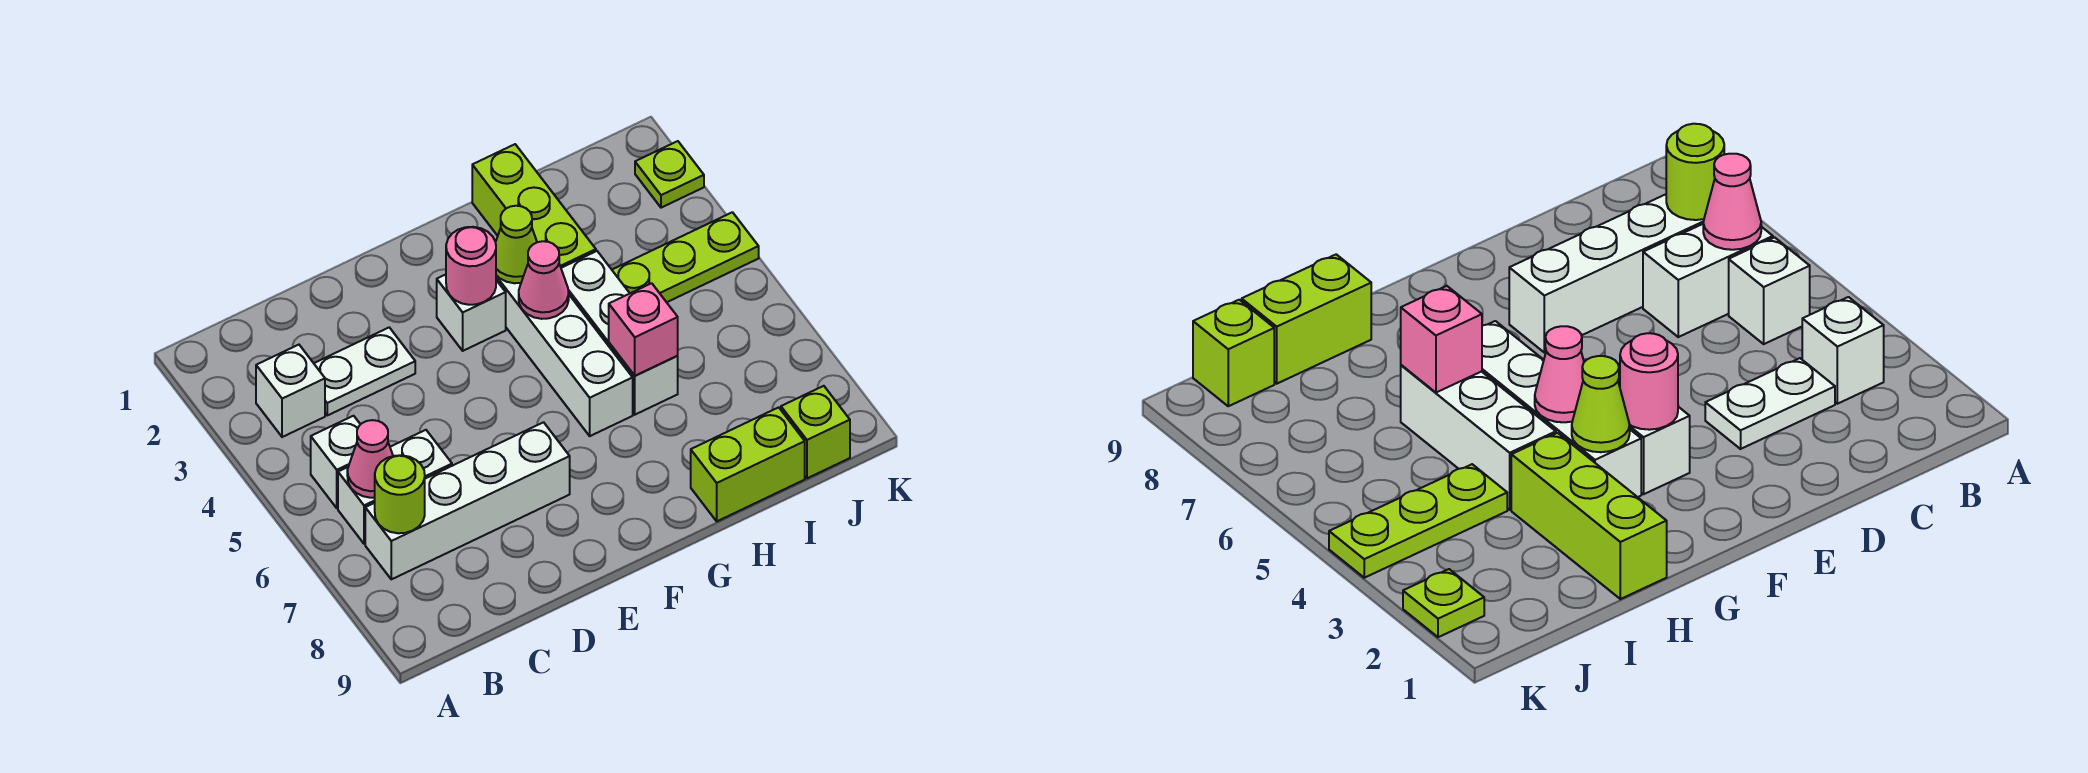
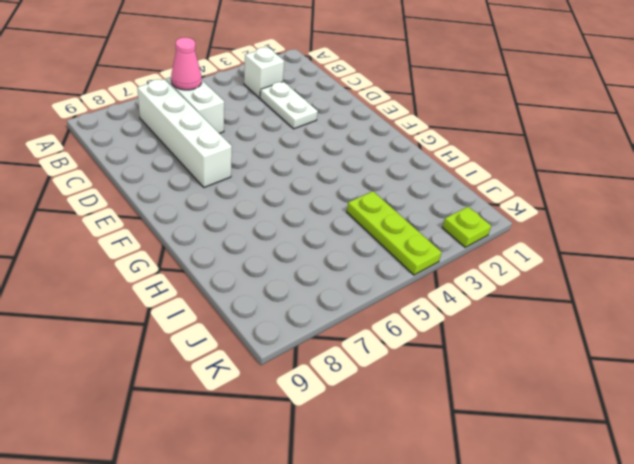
none -> white 1x1 brick [311,416,361,508]
none -> white 1x1 brick [437,275,506,351]
none -> white 1x4 brick [496,275,633,436]

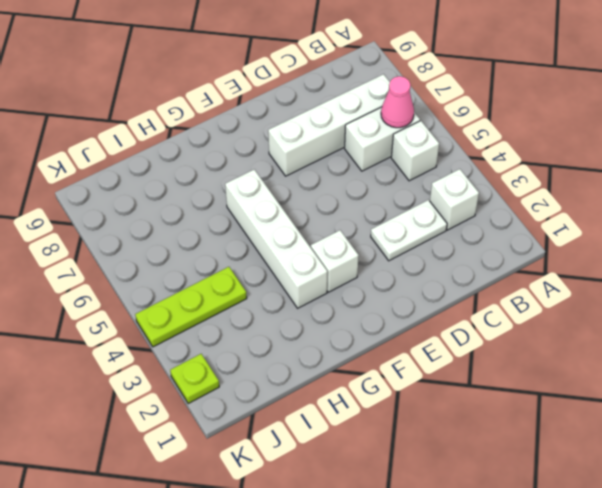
none -> lime 1x3 brick [472,144,596,268]
none -> white 1x3 brick [561,251,678,415]
none -> lime 1x2 brick [691,407,805,521]

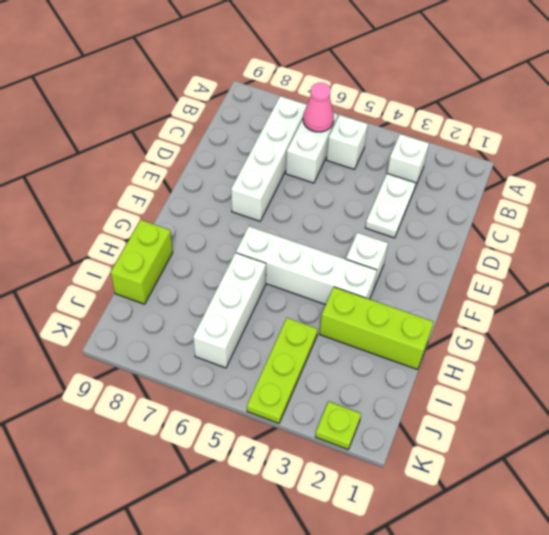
white 1x3 brick [193,253,266,368] -> white 1x3 brick turned to [561,251,678,415]
none -> lime 1x1 brick [781,386,850,478]
none -> lime 1x1 round brick [375,455,425,533]
none -> pink 1x1 round brick [446,227,496,305]

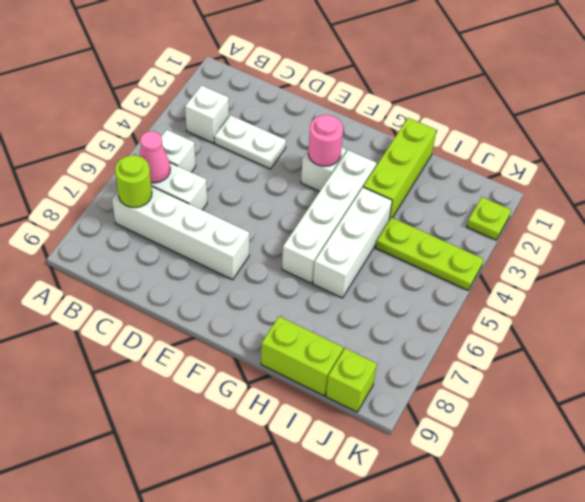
none -> lime 1x1 cone [496,206,537,283]
none -> pink 1x1 cone [519,241,569,319]
none -> pink 1x1 brick [609,283,678,376]

